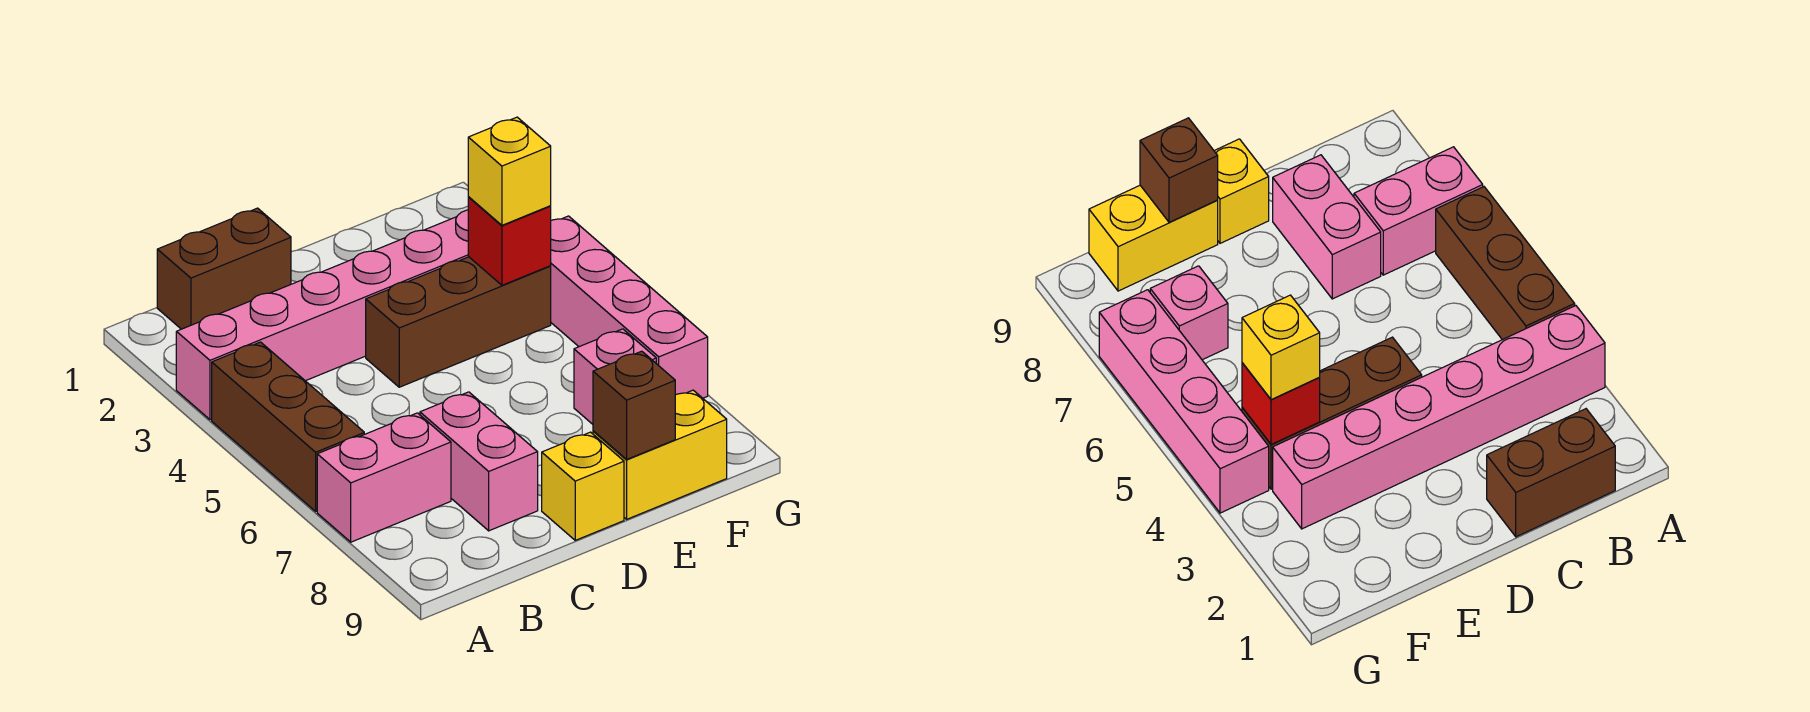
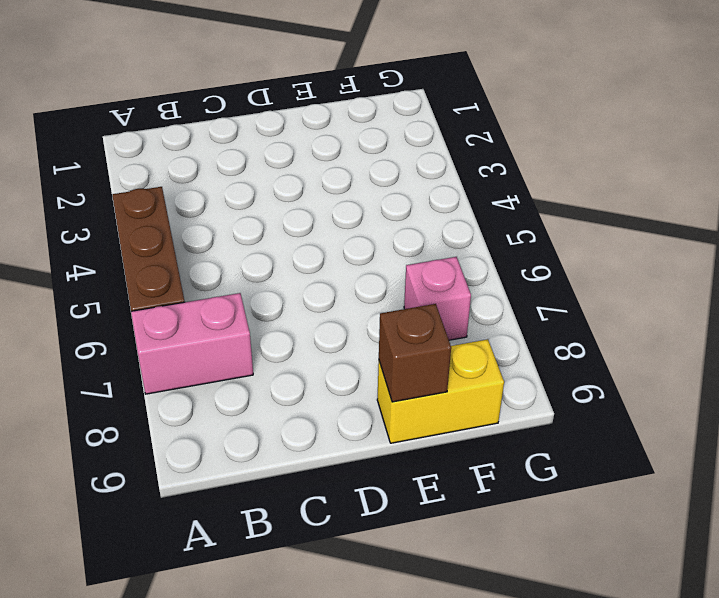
none -> pink 1x6 brick [176,210,469,420]
none -> brown 1x2 brick [157,208,291,329]
none -> pink 1x2 brick [420,392,538,531]

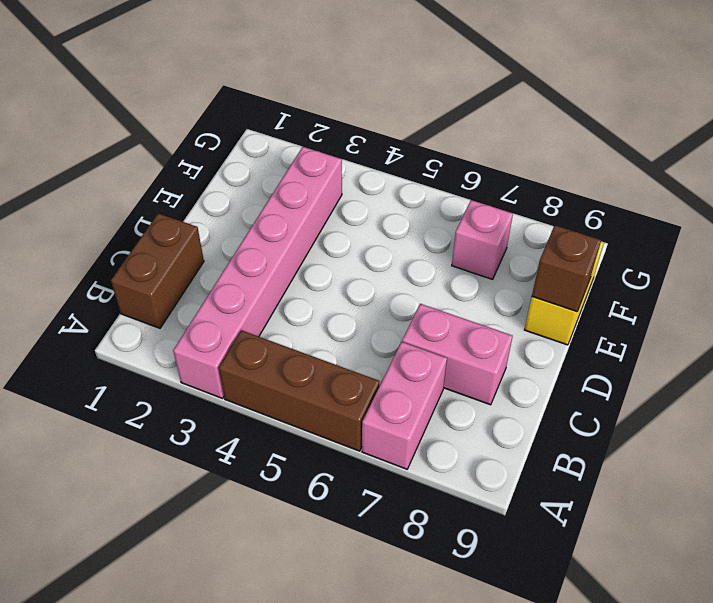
none -> brown 1x3 brick [366,257,551,387]
none -> yellow 1x1 brick [542,432,624,540]
none -> pink 1x4 brick [551,216,708,398]

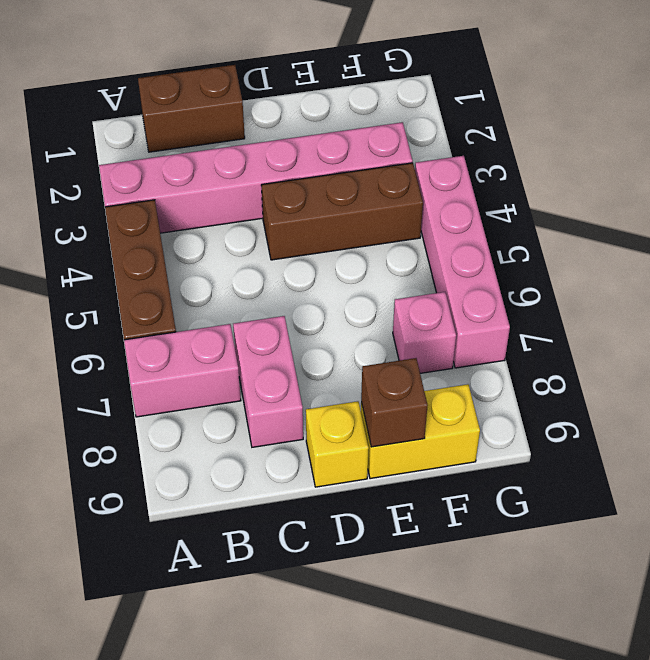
none -> red 1x1 brick [468,197,551,285]
none -> yellow 1x1 brick [468,117,551,225]

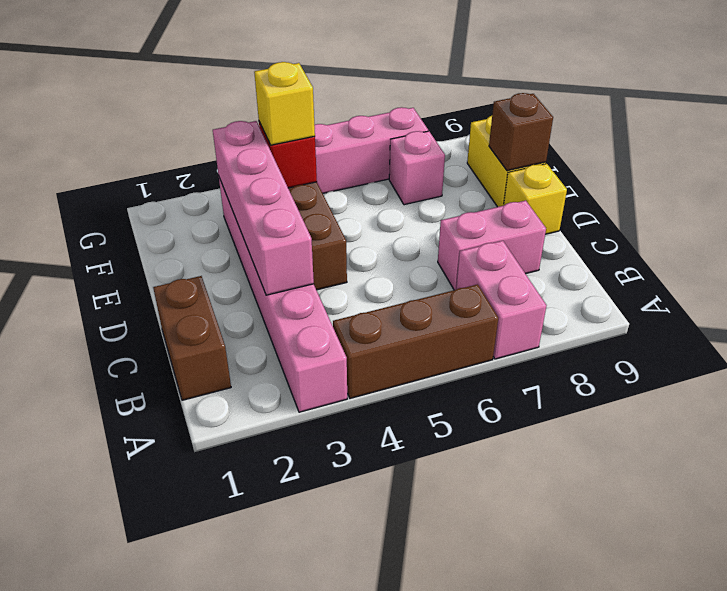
pink 1x4 brick [213,121,314,295] -> none

